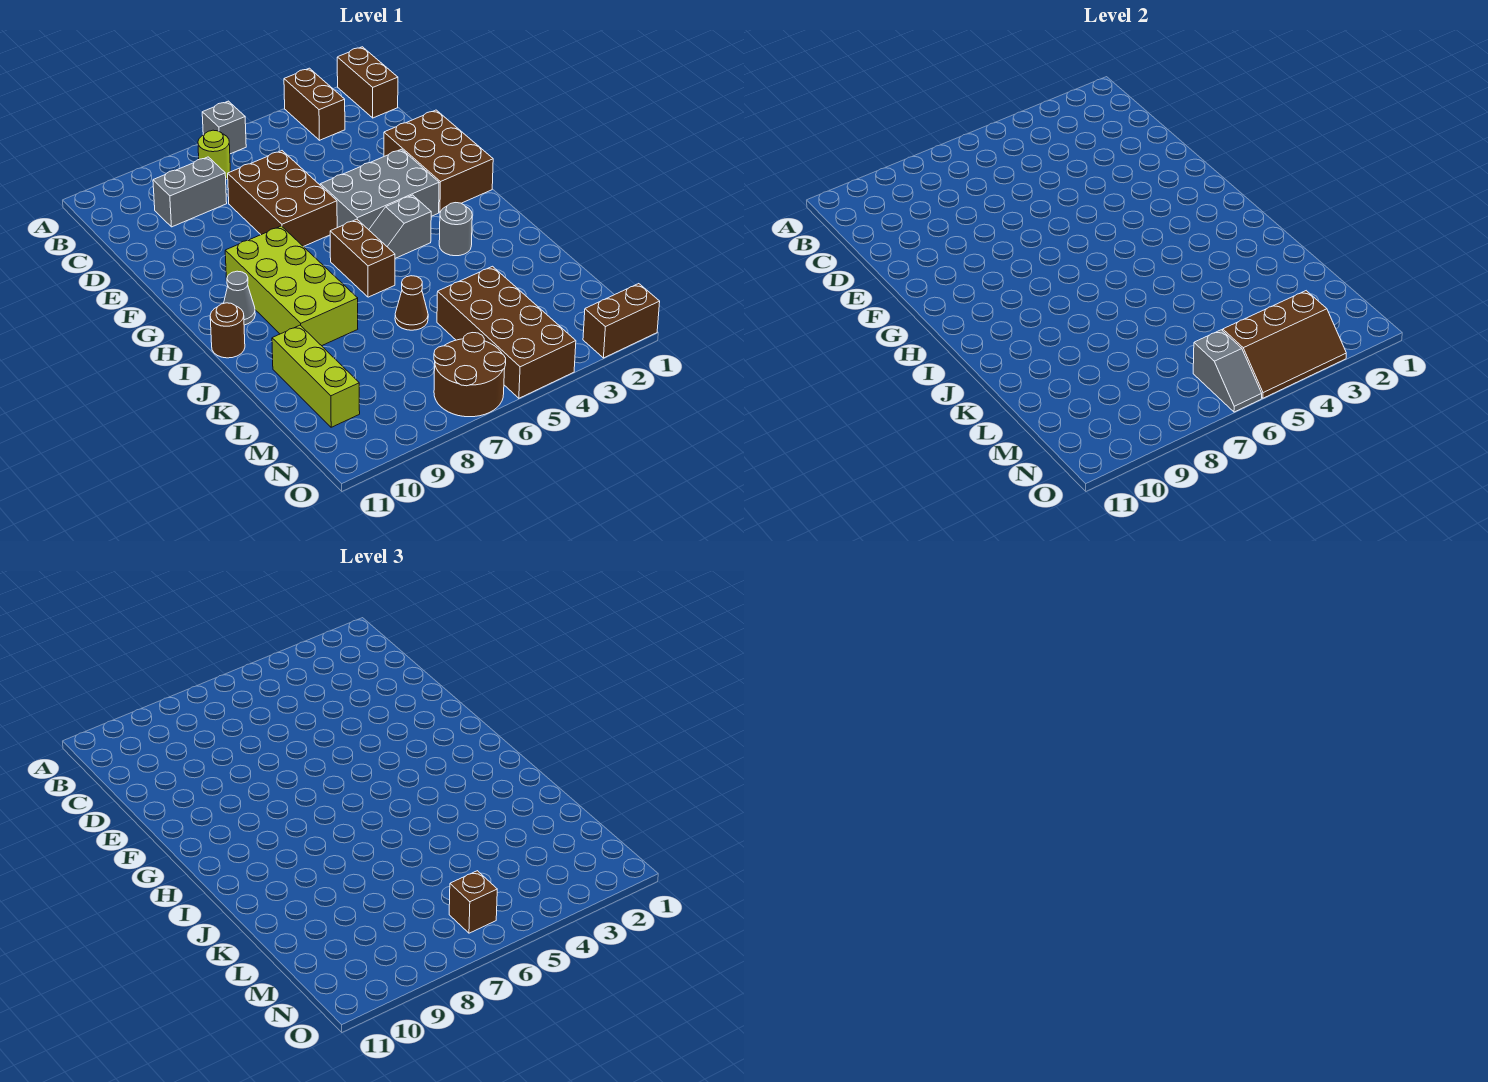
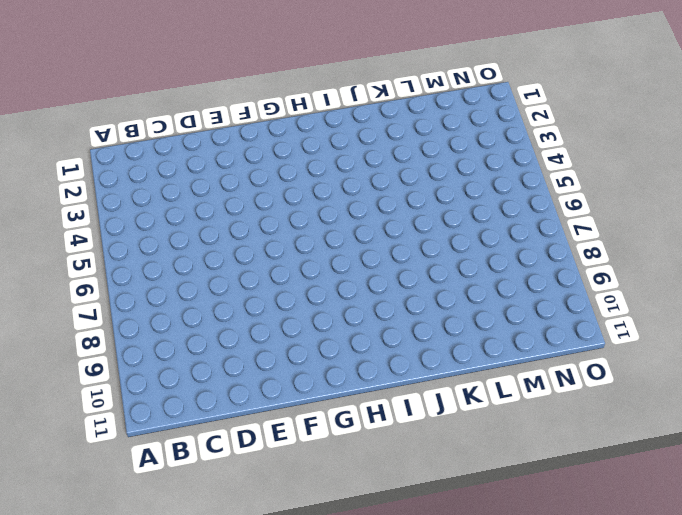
none -> brown 1x2 brick [337,47,398,118]
none -> brown 1x2 brick [284,68,345,140]
none -> grey 1x1 brick [202,101,246,154]

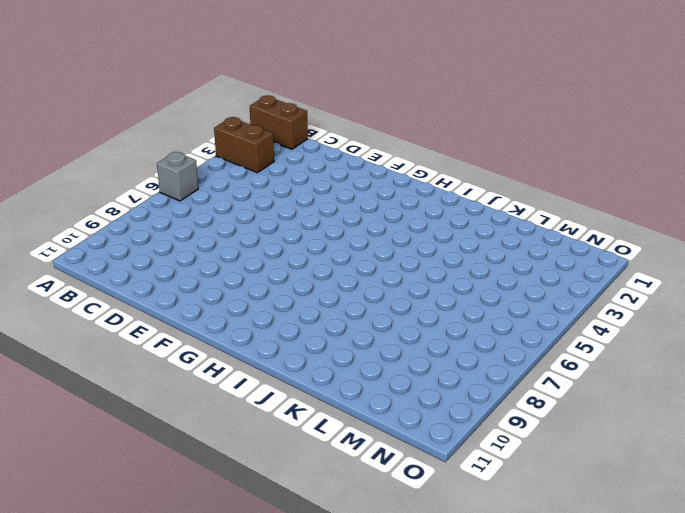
none -> lime 1x1 round brick [198,130,230,179]
none -> grey 1x2 brick [153,157,227,227]
none -> brown 2x3 brick [228,151,337,247]

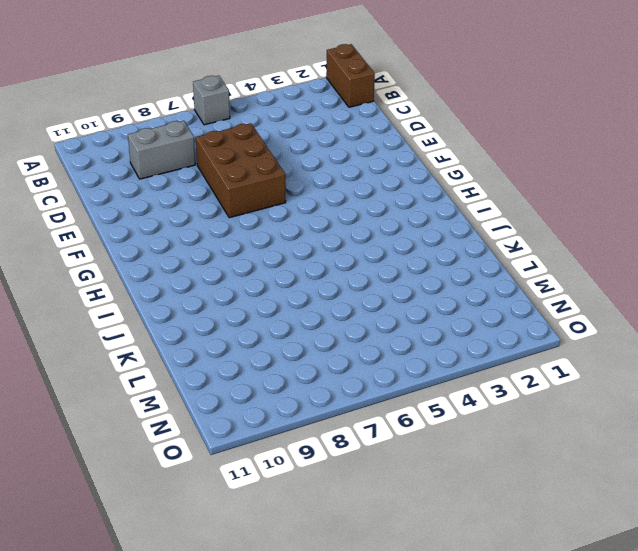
none -> brown 1x2 brick [284,68,345,140]
none -> lime 1x1 round brick [198,130,230,179]
none -> brown 2x3 brick [384,110,493,212]

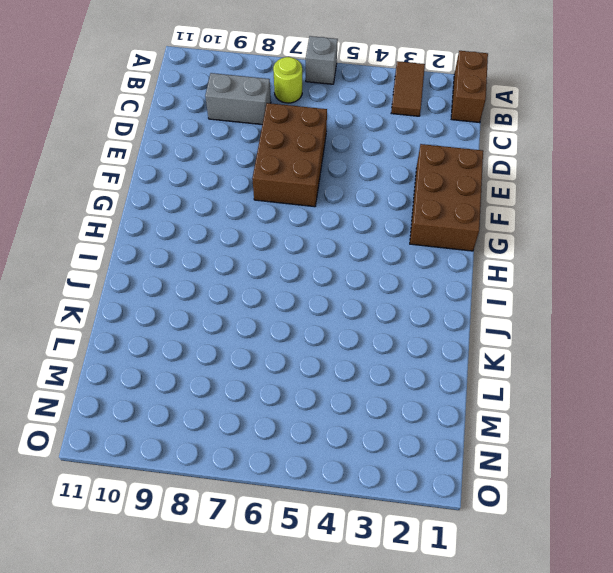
brown 1x2 tile [391,61,425,116] -> brown 1x2 brick [284,68,345,140]
none -> grey 2x3 brick [320,149,439,230]
none -> lime 2x4 brick [225,226,358,346]
none -> grey 1x2 slope [369,195,431,258]

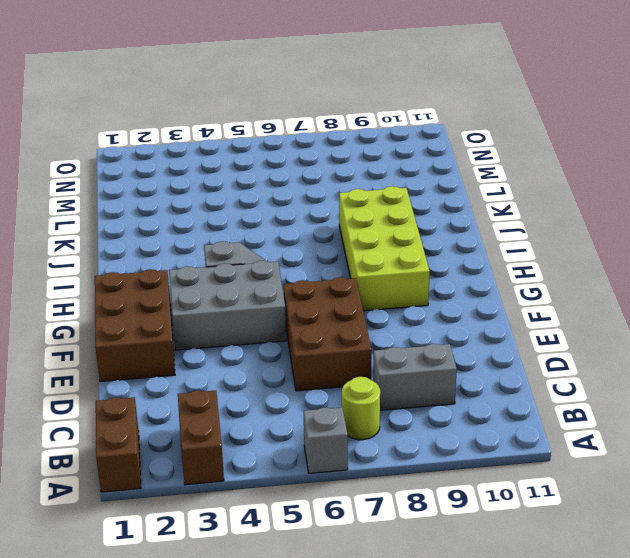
none -> brown 1x2 brick [330,219,395,297]
none -> grey 1x1 cone [224,271,255,325]
none -> grey 1x1 round brick [439,203,472,256]

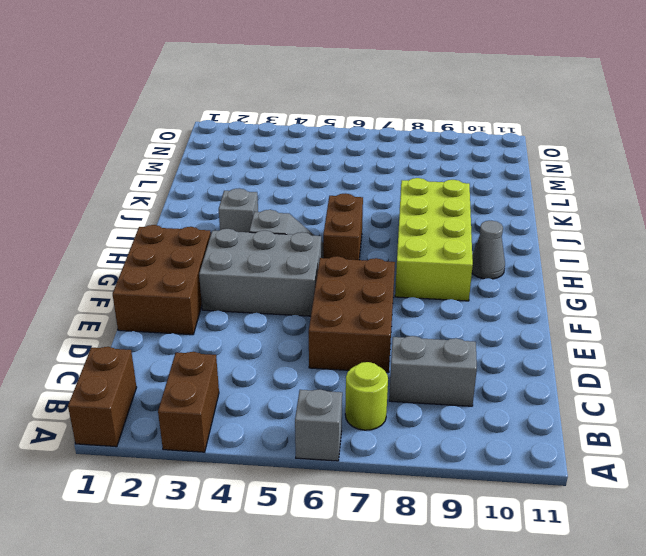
grey 1x1 brick [219,188,258,232] -> grey 1x1 round brick [439,203,472,256]
none -> brown 1x1 round brick [210,303,245,358]
none -> brown 1x1 cone [395,276,428,330]
none -> lime 1x3 brick [272,325,360,427]

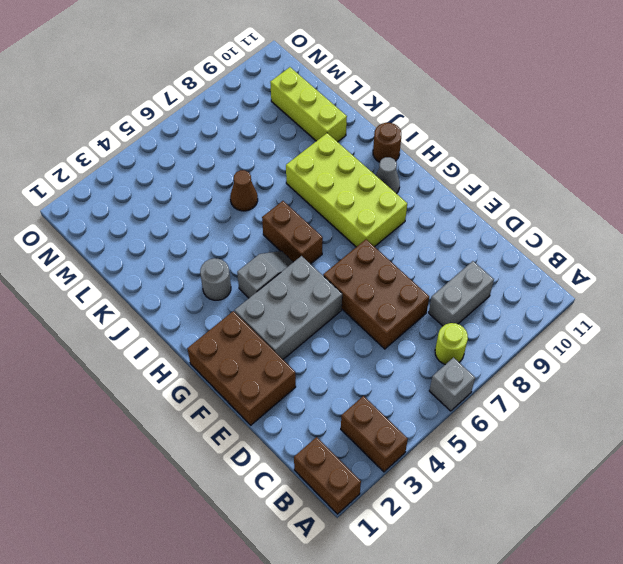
none -> brown 2x4 brick [437,266,576,398]
none -> brown 2x2 round brick [434,333,506,417]
none -> brown 1x2 brick [583,284,660,358]

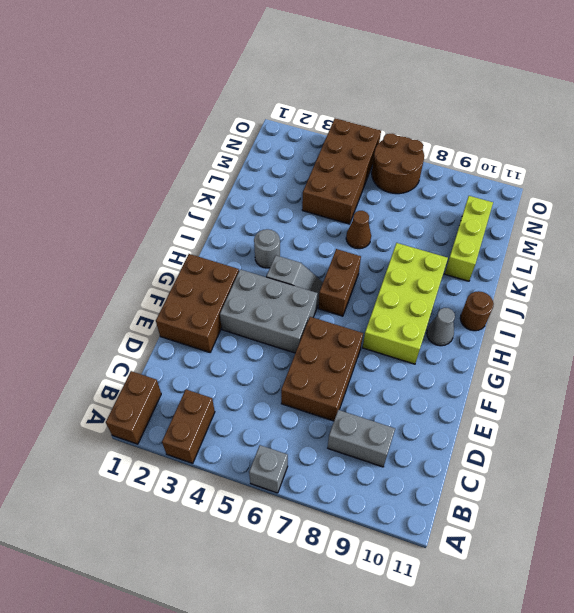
none -> lime 1x1 round brick [198,130,230,179]
none -> brown 1x2 brick [583,284,660,358]
none -> brown 2x3 slope [1223,291,1346,398]

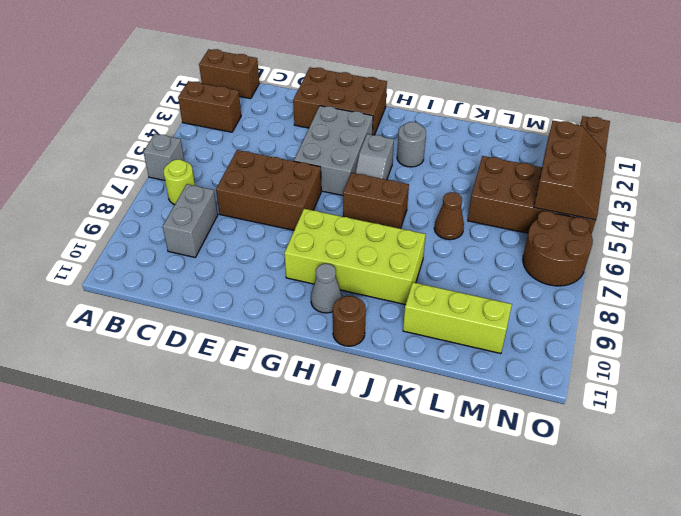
none -> grey 1x2 slope [1193,330,1262,412]
none -> brown 1x1 brick [449,871,497,933]

